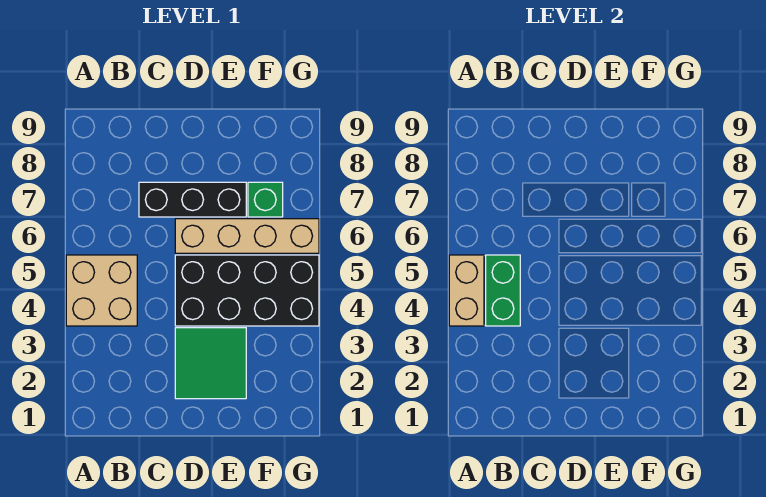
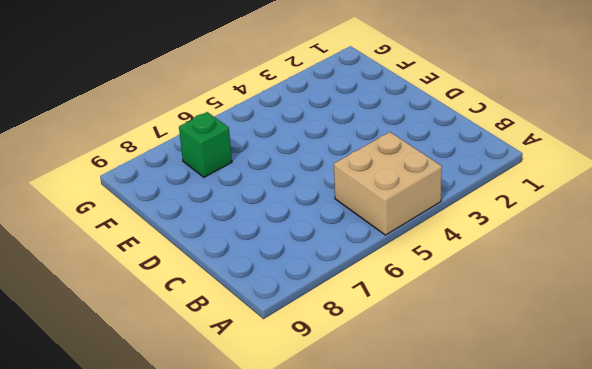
none -> black 1x3 brick [139,182,246,217]
none -> green 2x2 tile [175,328,246,399]

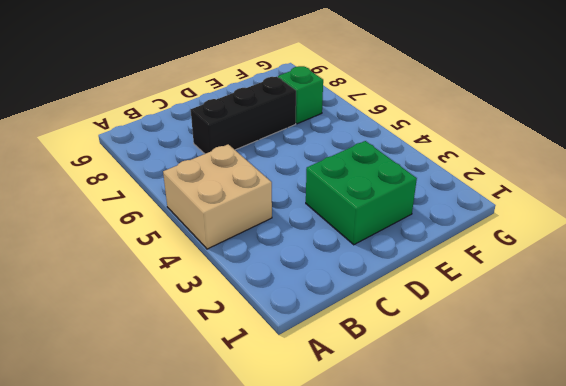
green 2x2 brick [306,141,417,245] -> green 2x2 tile [175,328,246,399]
none -> black 2x4 brick [175,255,319,326]
none -> tan 1x4 brick [175,219,319,253]

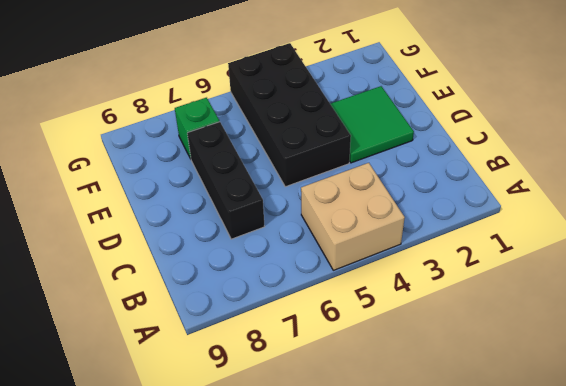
none -> tan 1x4 brick [175,219,319,253]
none -> tan 1x2 brick [449,255,484,326]

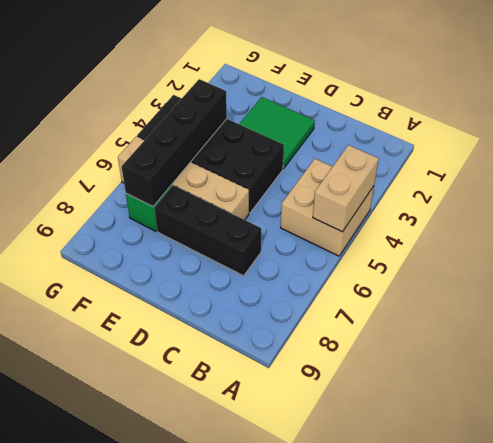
black 1x4 brick [122,79,227,207] -> none
none -> green 1x2 brick [486,255,520,326]

